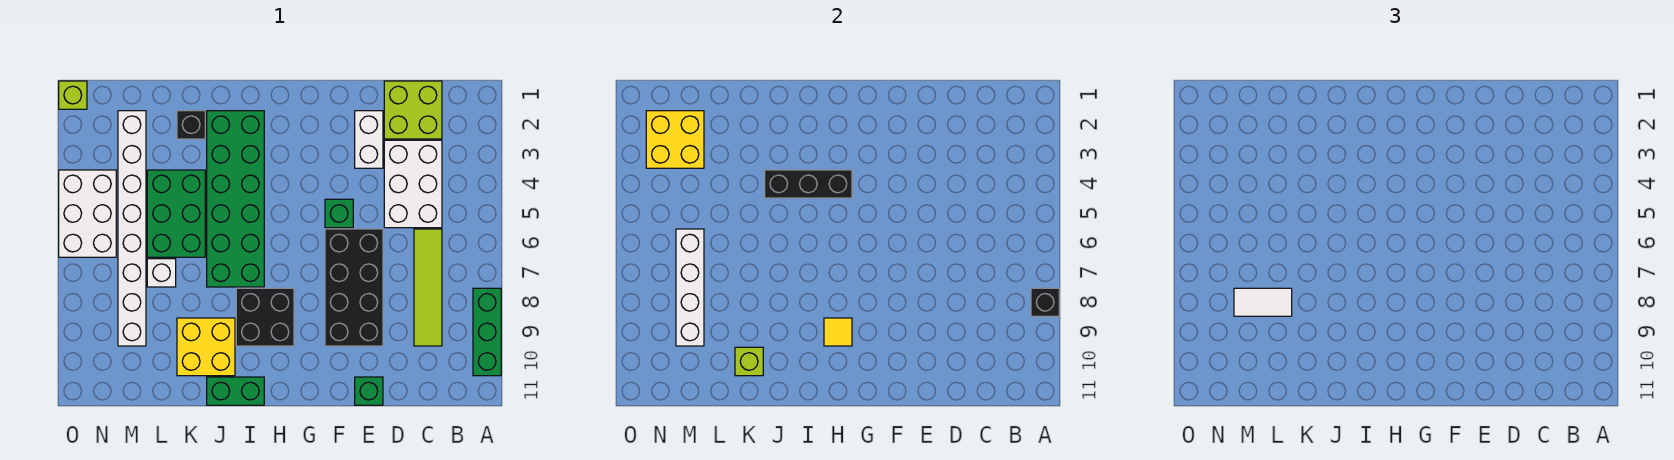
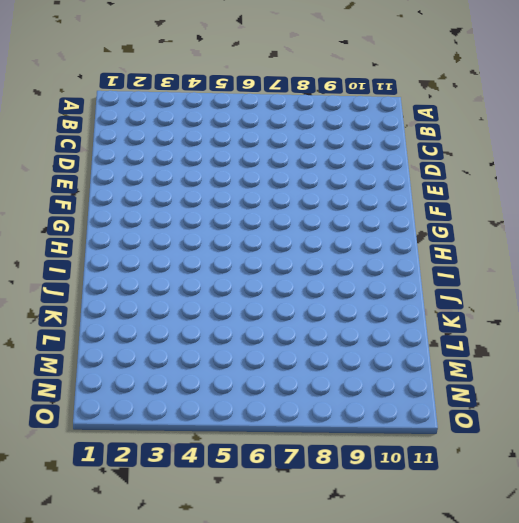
none -> green 1x3 brick [473,288,501,376]
none -> lime 2x2 brick [384,81,442,139]
none -> white 2x3 brick [384,140,442,228]

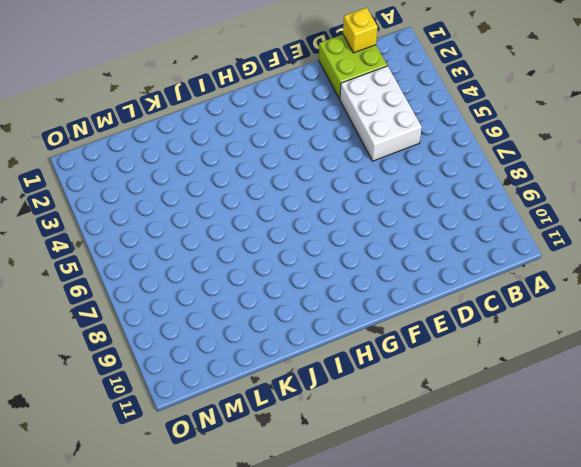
yellow 1x1 brick [343,8,378,53] -> none
none -> green 1x3 brick [473,288,501,376]
none -> lime 1x4 tile [414,229,442,346]
none -> white 1x2 brick [355,111,383,168]

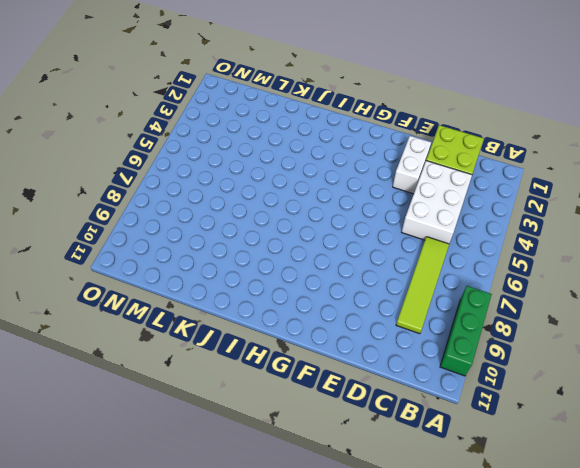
none -> black 2x4 brick [325,229,383,346]
none -> green 1x1 brick [355,377,383,405]
none -> green 1x1 brick [325,199,353,228]

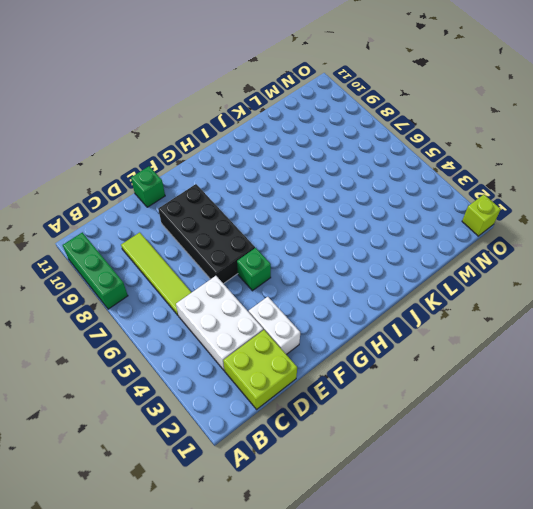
none -> black 2x2 brick [236,288,294,346]
none -> green 2x6 brick [207,111,264,287]
none -> green 1x2 brick [207,377,264,405]

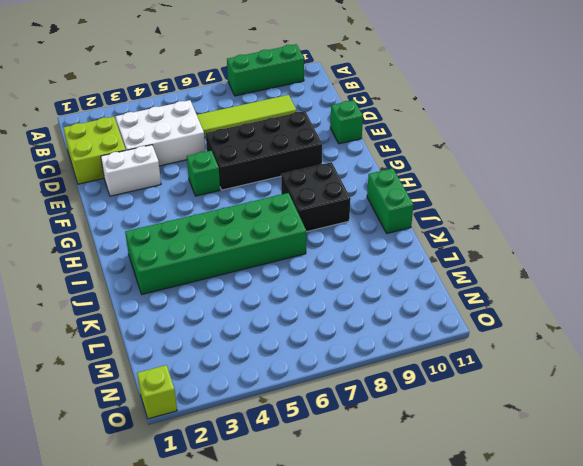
none -> yellow 2x2 brick [177,318,235,376]
none -> black 1x1 brick [177,111,205,139]
none -> green 2x3 brick [147,170,205,257]

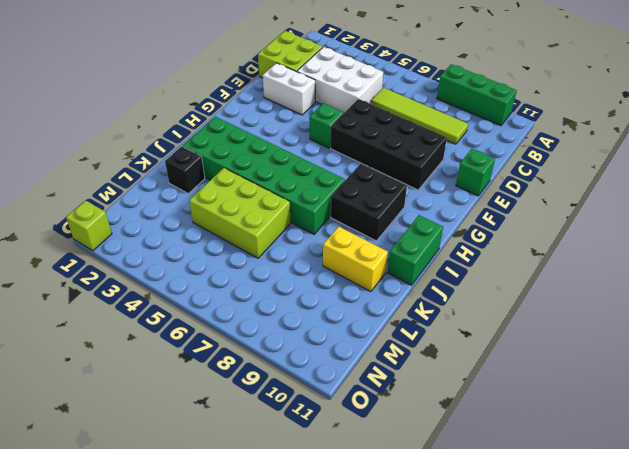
lime 2x3 brick [189,168,291,258] -> green 2x3 brick [147,170,205,257]
yellow 1x2 brick [323,227,388,292] -> yellow 2x2 brick [177,318,235,376]
none -> white 1x1 brick [147,259,176,287]
none -> white 1x8 brick [118,111,146,346]
none -> white 2x3 brick [59,170,116,257]

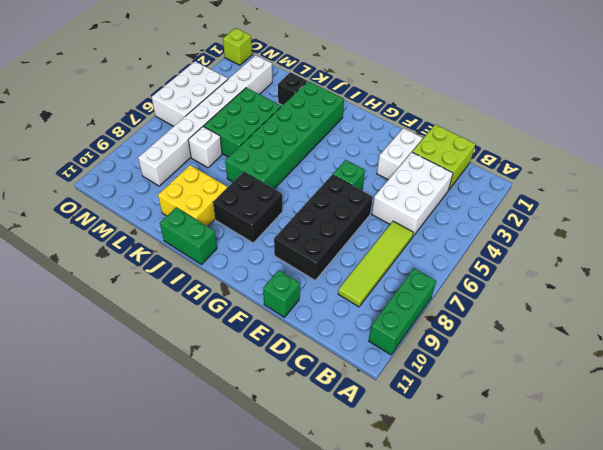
none -> black 1x1 brick [1031,288,1059,316]
none -> black 1x3 brick [765,170,852,198]
none -> yellow 1x1 tile [824,318,852,346]

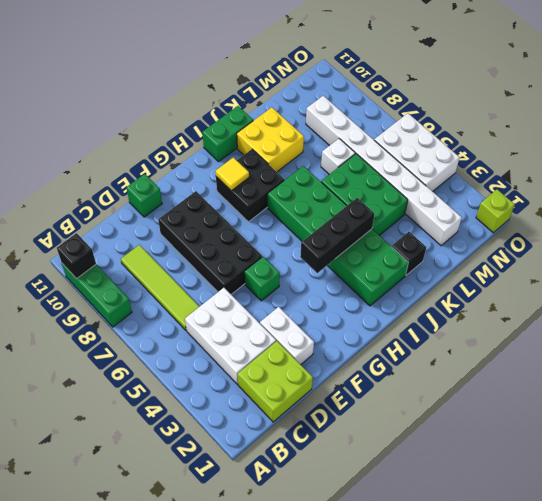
black 1x1 brick [57,233,96,279] -> black 1x1 brick moved to [1031,288,1059,316]
none -> lime 1x1 brick [735,347,763,376]
none -> yellow 2x2 brick [646,111,704,168]
none -> white 1x4 brick [676,229,704,346]

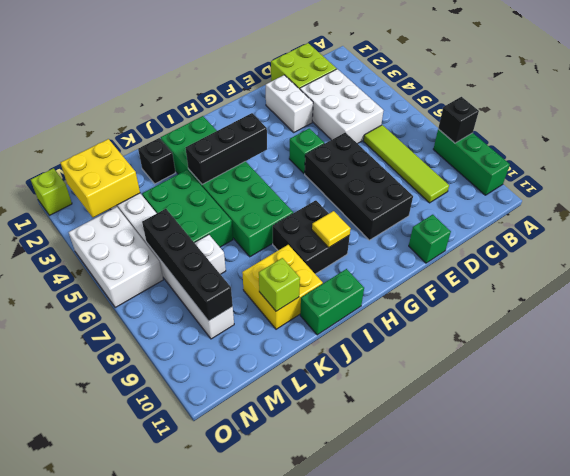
black 1x4 brick [142,209,233,321] -> white 1x4 brick [676,229,704,346]
none -> white 1x2 tile [1234,288,1292,316]

